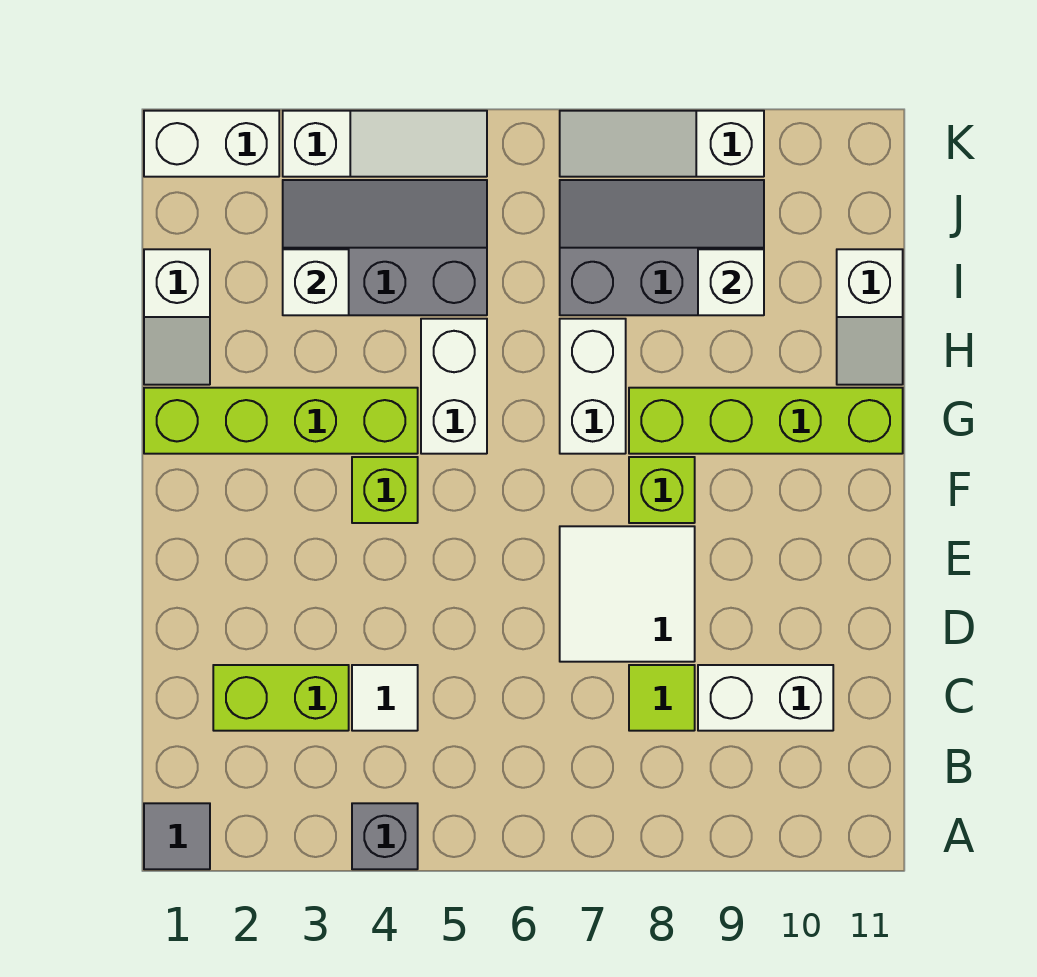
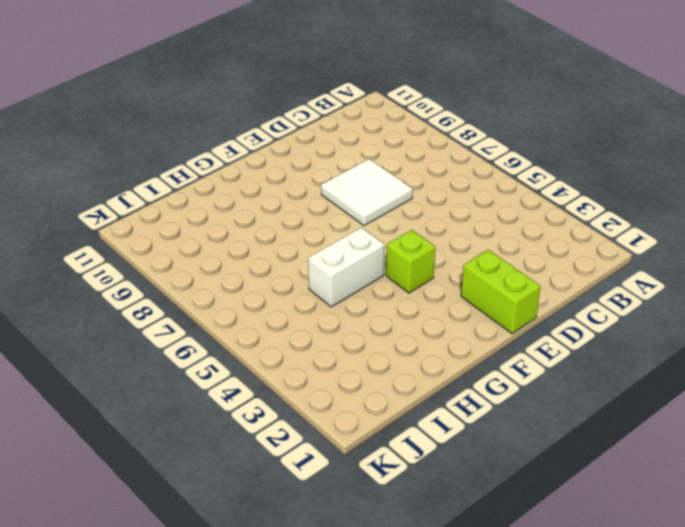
lime 1x2 brick [461,250,541,333] -> lime 1x2 brick moved to [213,665,349,731]
none -> grey 1x1 tile [144,803,210,869]
none -> grey 1x1 brick [352,803,418,869]
none -> white 1x1 tile [352,665,418,731]

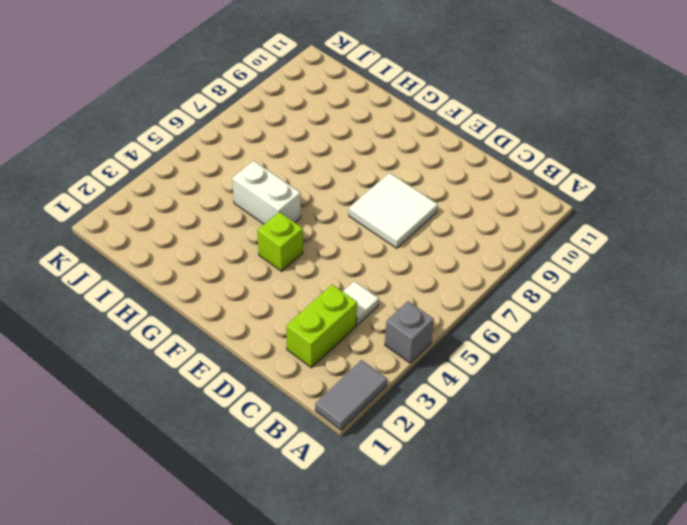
grey 1x2 tile [315,360,387,430] -> grey 1x1 tile [144,803,210,869]
none -> lime 1x1 tile [629,665,695,731]
none -> white 1x2 brick [698,665,833,731]
none -> lime 1x1 brick [629,457,695,523]

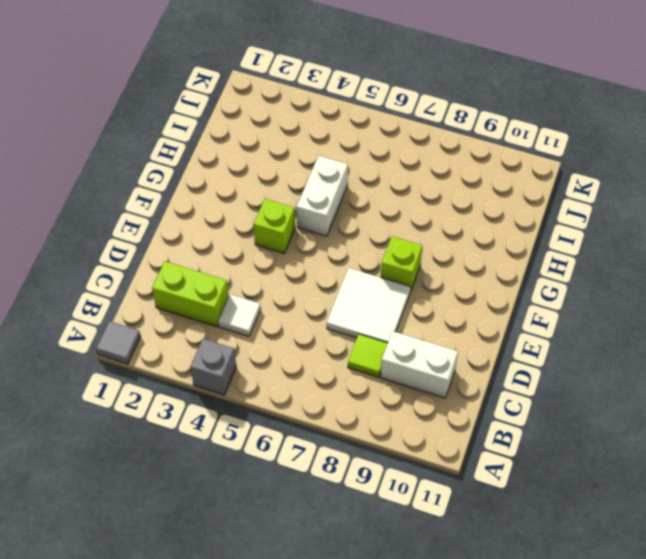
none -> lime 1x4 brick [144,388,418,454]
none -> white 1x2 brick [560,319,626,454]
none -> lime 1x4 brick [629,388,903,454]

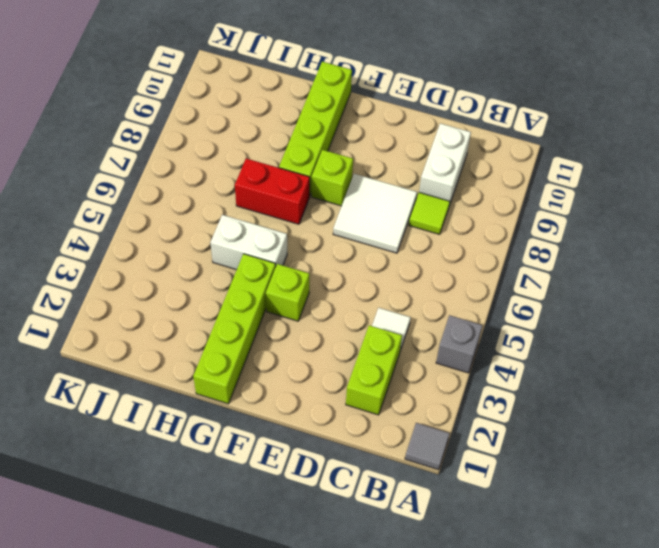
red 1x2 brick [235,158,310,224] -> white 1x2 brick [560,319,626,454]
none -> white 1x2 slope [144,249,210,385]
none -> white 1x2 slope [837,249,903,385]
none -> grey 2x3 slope [283,180,487,315]

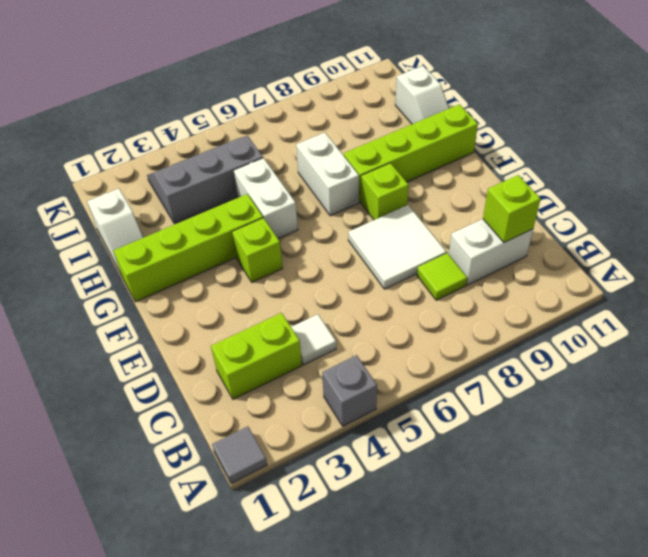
lime 1x1 brick [483,175,541,242] -> none
none -> grey 2x3 slope [560,180,764,315]
none -> white 1x2 brick [144,111,279,177]
none -> white 1x3 slope [283,111,487,177]

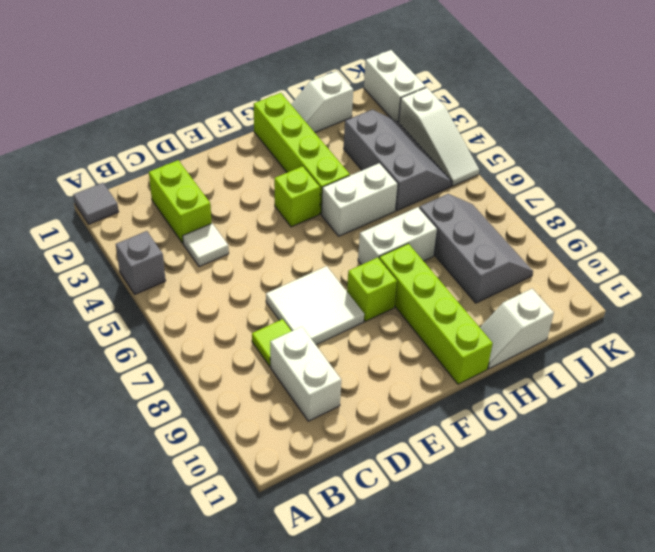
none -> white 1x3 slope [560,111,764,177]
none -> white 1x1 brick [283,249,349,315]
none -> white 1x1 brick [698,249,764,315]

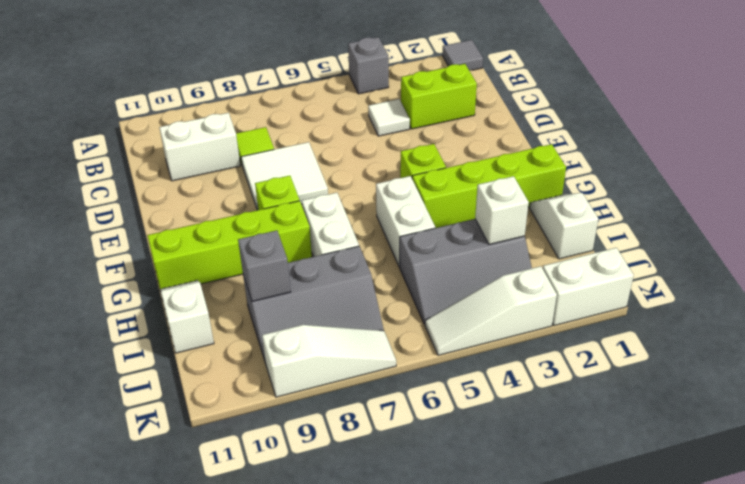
grey 1x1 brick [238,230,291,301] -> white 1x1 brick [698,249,764,315]

